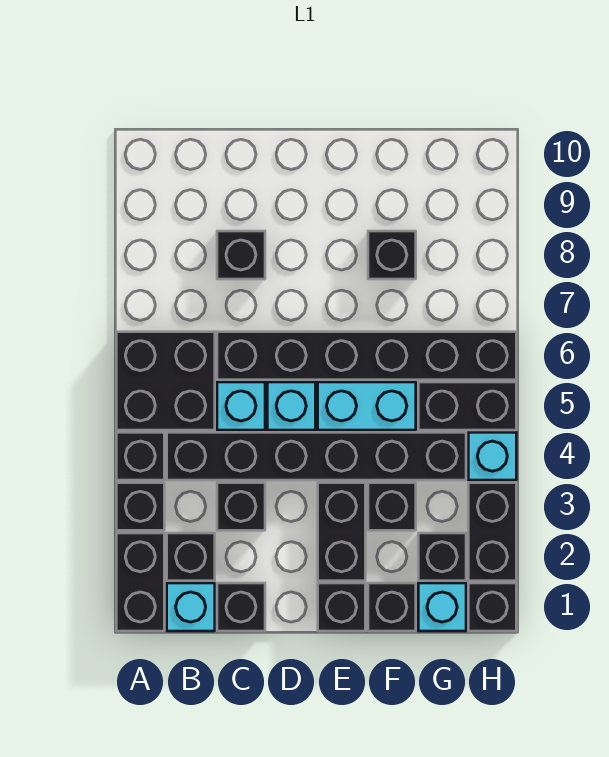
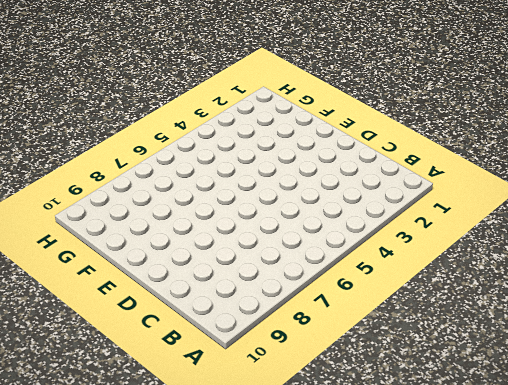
none -> black 1x2 brick [116,533,164,631]
none -> black 1x1 brick [116,483,164,530]
none -> black 1x1 brick [116,432,164,480]

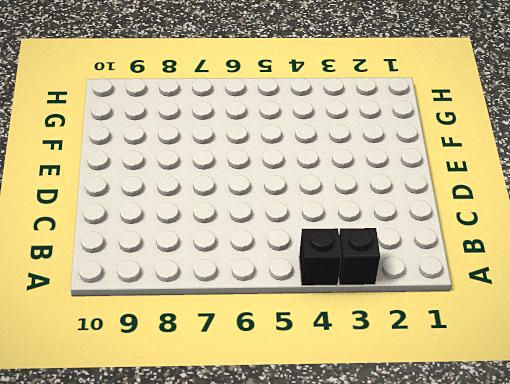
none -> black 1x2 brick [116,533,164,631]
none -> black 2x2 brick [116,332,215,430]
none -> cyan 1x1 brick [167,583,215,631]

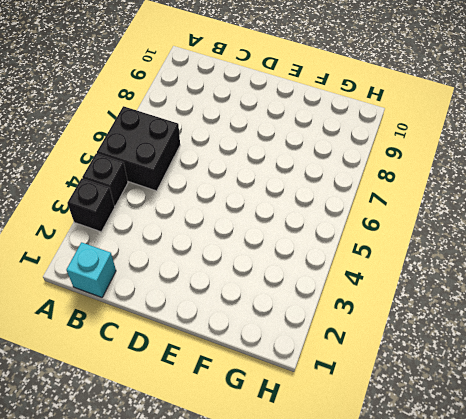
none -> black 1x2 brick [116,533,164,631]
none -> black 1x1 brick [167,533,215,581]
none -> black 1x6 brick [167,432,466,480]

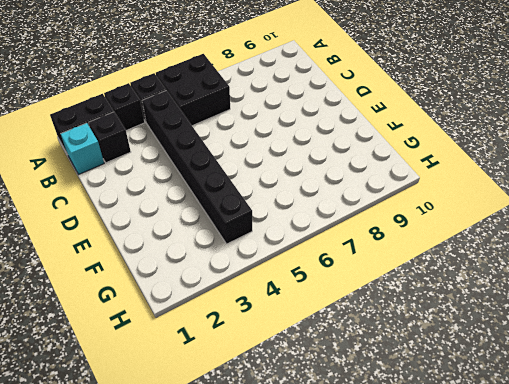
none -> black 1x1 brick [217,583,265,631]
none -> black 1x1 brick [217,483,265,530]
none -> cyan 1x1 brick [217,382,265,430]

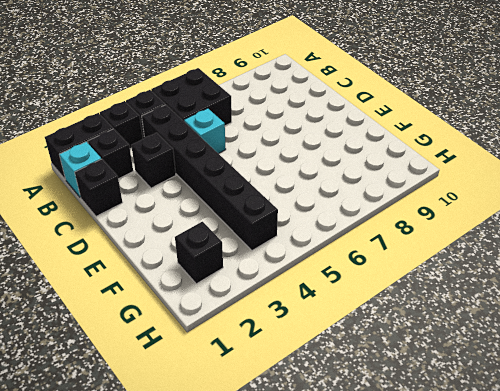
none -> black 1x6 brick [217,332,516,380]
none -> black 1x1 brick [217,231,265,279]
none -> cyan 1x1 brick [267,382,315,430]

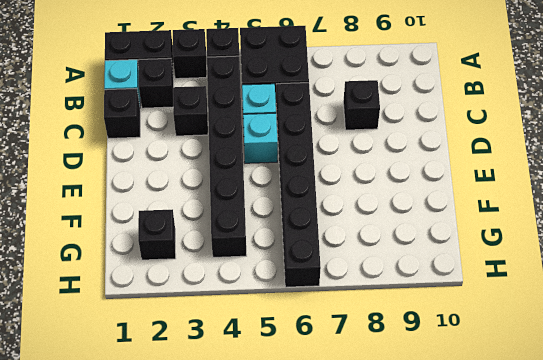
none -> black 1x1 brick [318,583,365,631]
none -> black 1x2 brick [318,483,365,581]
none -> cyan 1x2 brick [318,382,416,430]

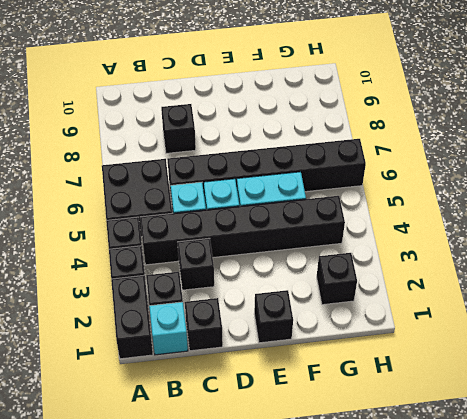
none -> black 1x2 brick [318,483,365,581]
none -> black 1x1 brick [368,583,416,631]
none -> black 1x1 brick [368,483,416,530]

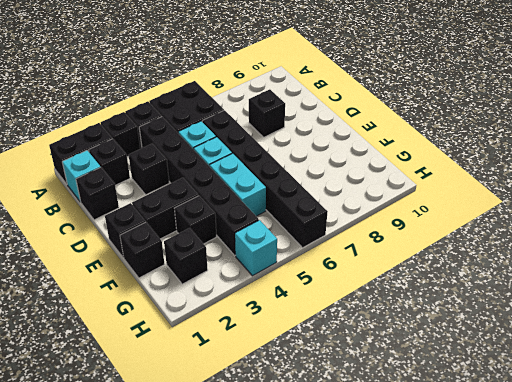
none -> black 1x1 brick [368,231,416,279]
none -> cyan 1x1 brick [418,583,466,631]
none -> black 1x2 brick [418,382,516,430]

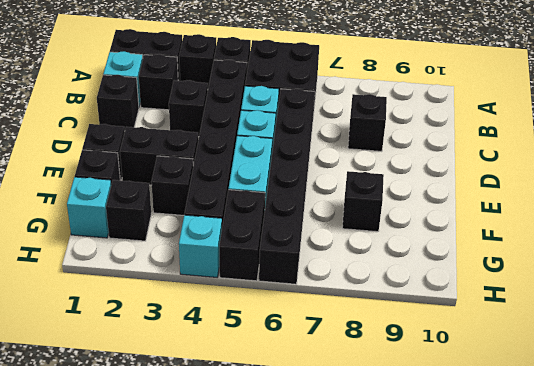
none -> black 1x1 brick [468,583,516,631]
none -> black 1x2 brick [468,483,516,581]

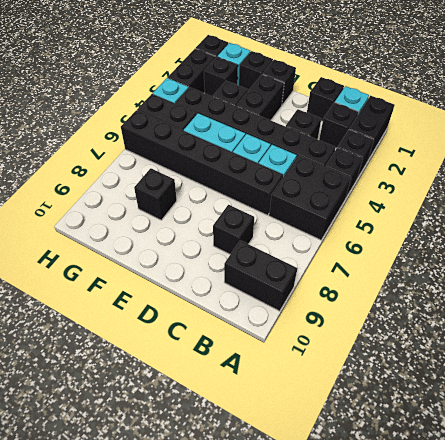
black 1x2 brick [224,240,297,311] -> none

